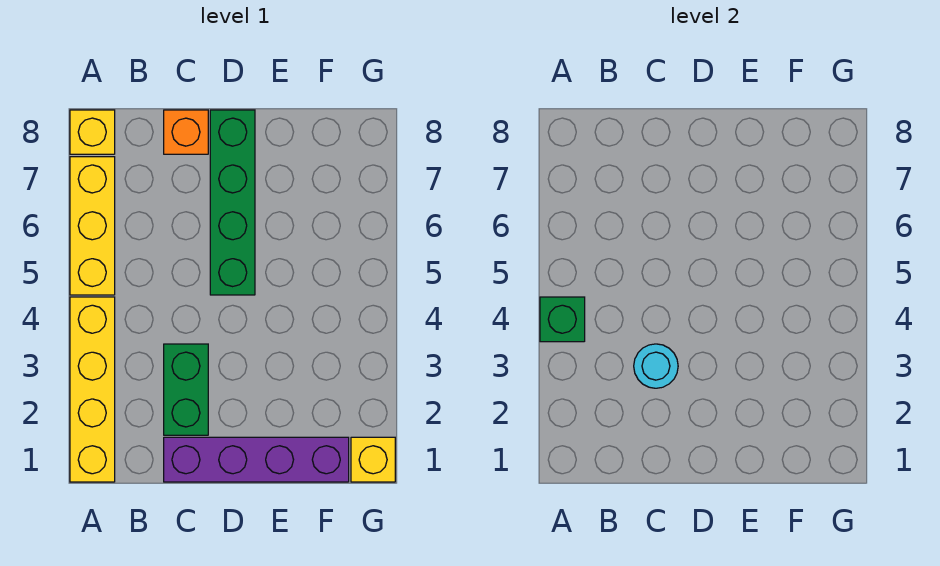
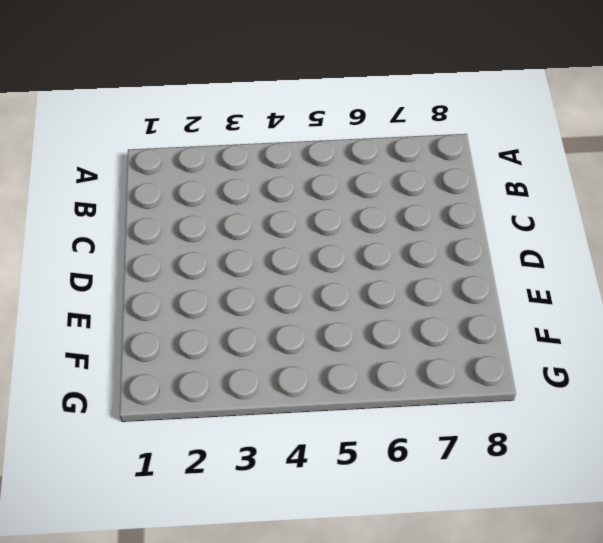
none -> yellow 1x4 brick [70,297,115,482]
none -> yellow 1x3 brick [70,157,115,295]

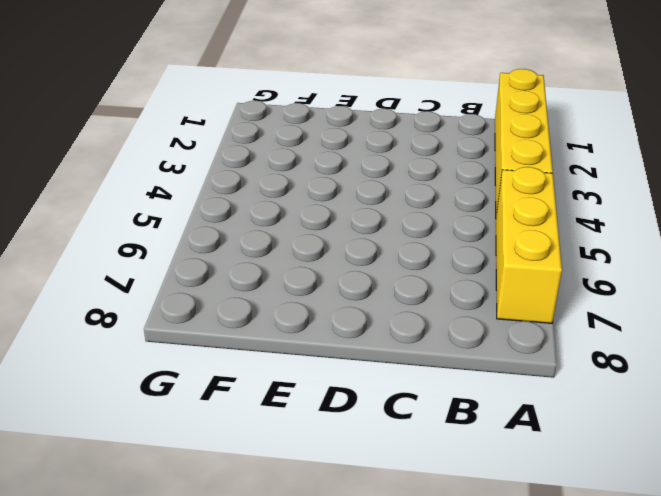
none -> yellow 1x1 brick [70,110,115,154]
none -> purple 1x4 brick [164,437,349,482]

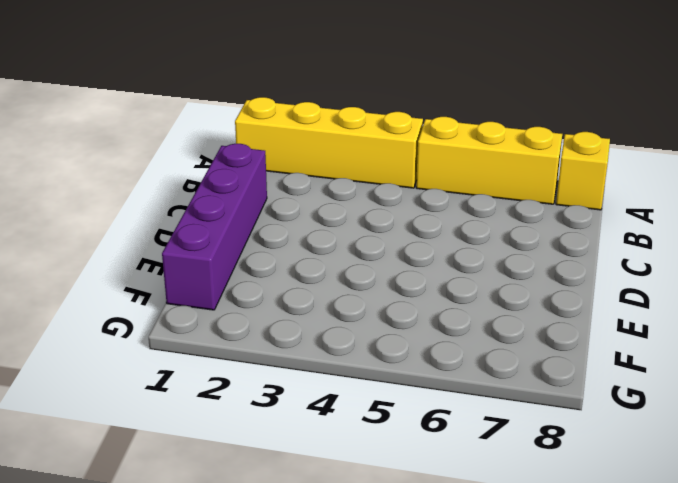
none -> green 1x2 brick [164,344,208,435]
none -> orange 1x1 brick [164,110,208,154]

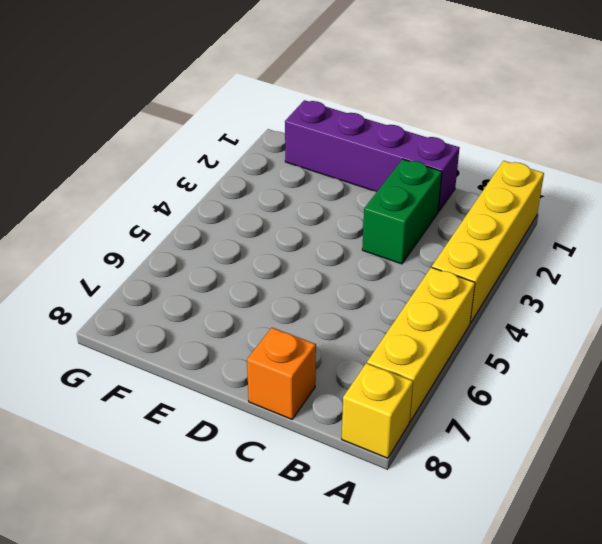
none -> green 1x4 brick [210,110,255,295]
none -> yellow 1x1 brick [351,437,395,482]

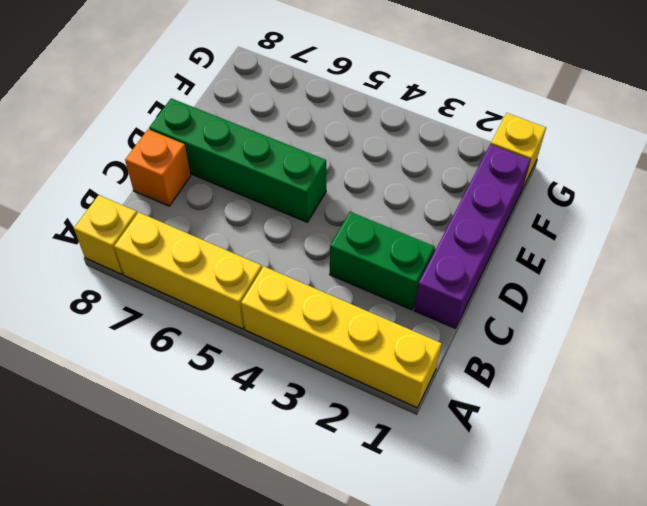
none -> green 1x1 brick [540,297,585,342]
none -> cyan 1x1 round brick [634,344,678,388]

